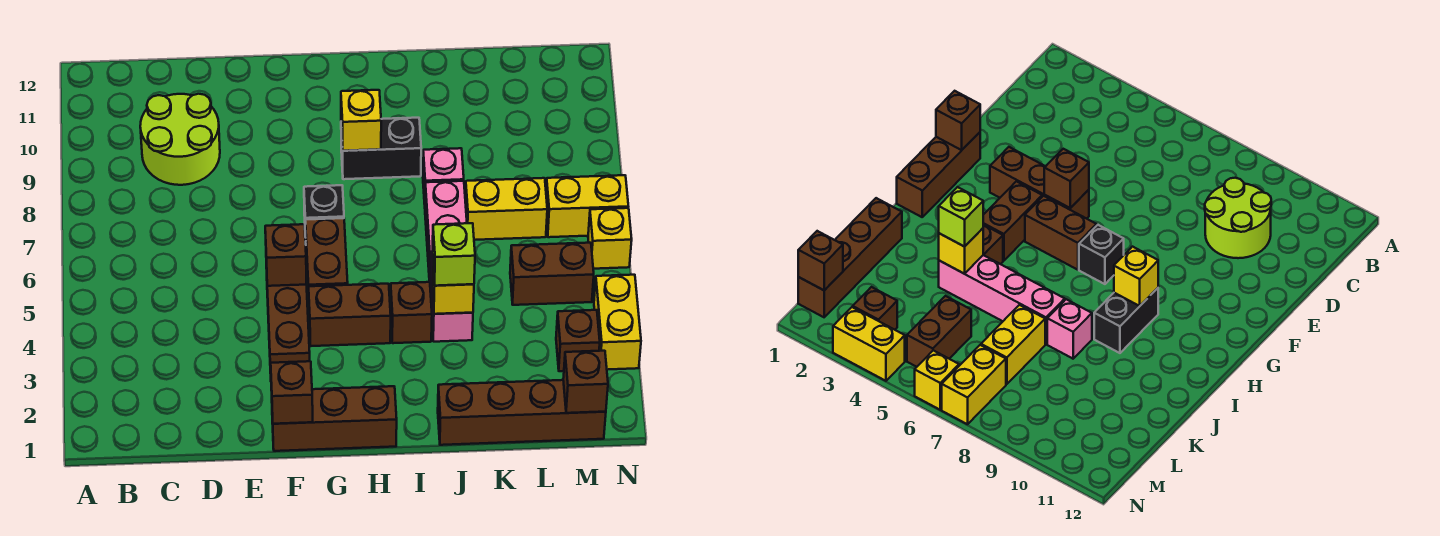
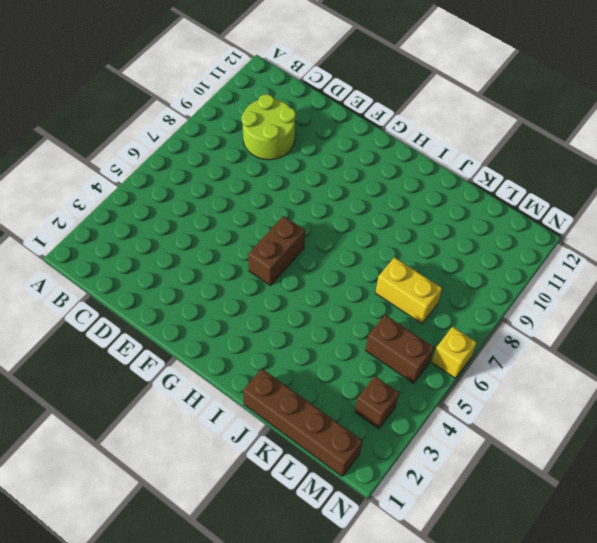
none -> brown 1x3 brick [272,386,397,451]
none -> brown 1x3 brick [266,265,310,373]
none -> brown 1x2 brick [309,284,391,346]

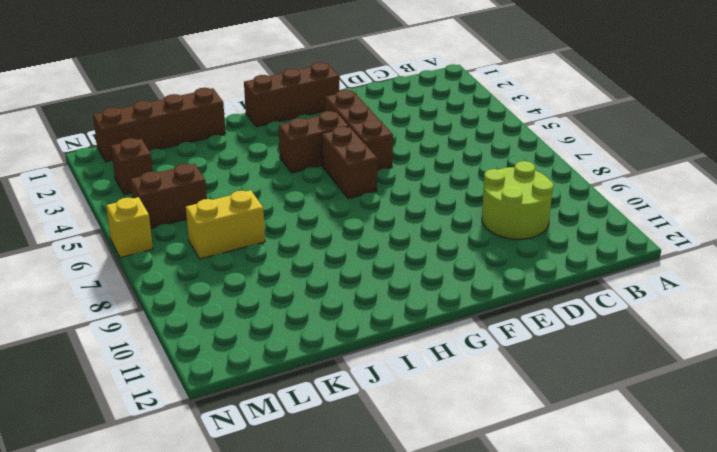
none -> black 1x1 brick [304,185,344,238]
none -> black 1x2 brick [341,118,421,179]
none -> brown 1x1 brick [390,282,432,343]

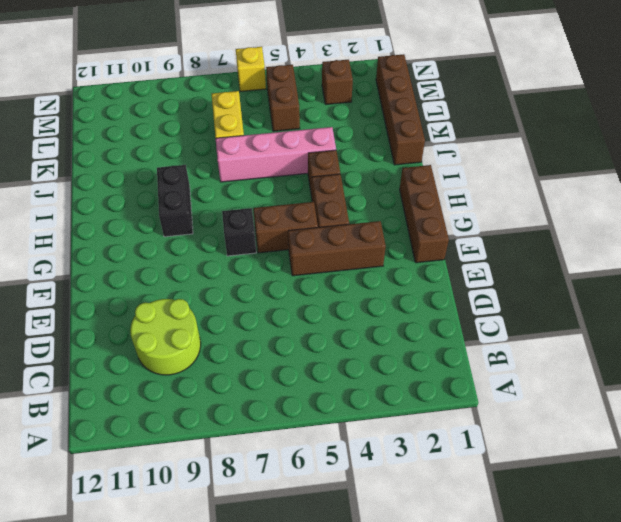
none -> pink 1x1 brick [423,148,464,204]
none -> yellow 1x2 brick [546,175,628,237]
none -> yellow 1x2 brick [594,275,641,370]

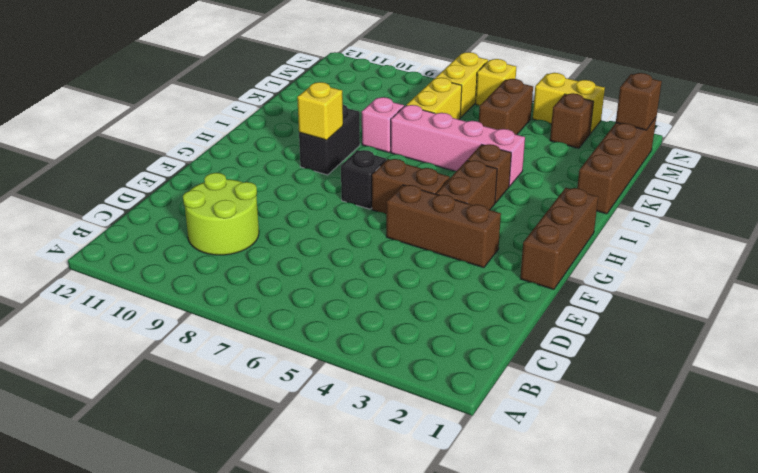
none -> brown 1x1 brick [271,361,313,424]
none -> brown 1x1 brick [265,224,306,286]
none -> yellow 1x1 brick [432,255,474,314]

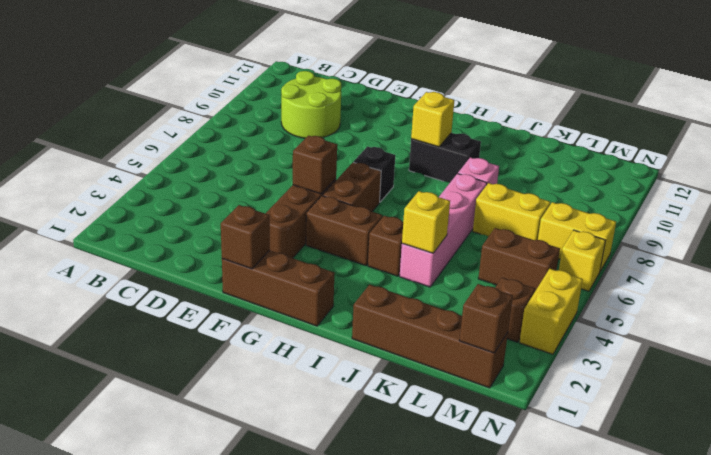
none -> lime 1x1 brick [432,223,475,286]

